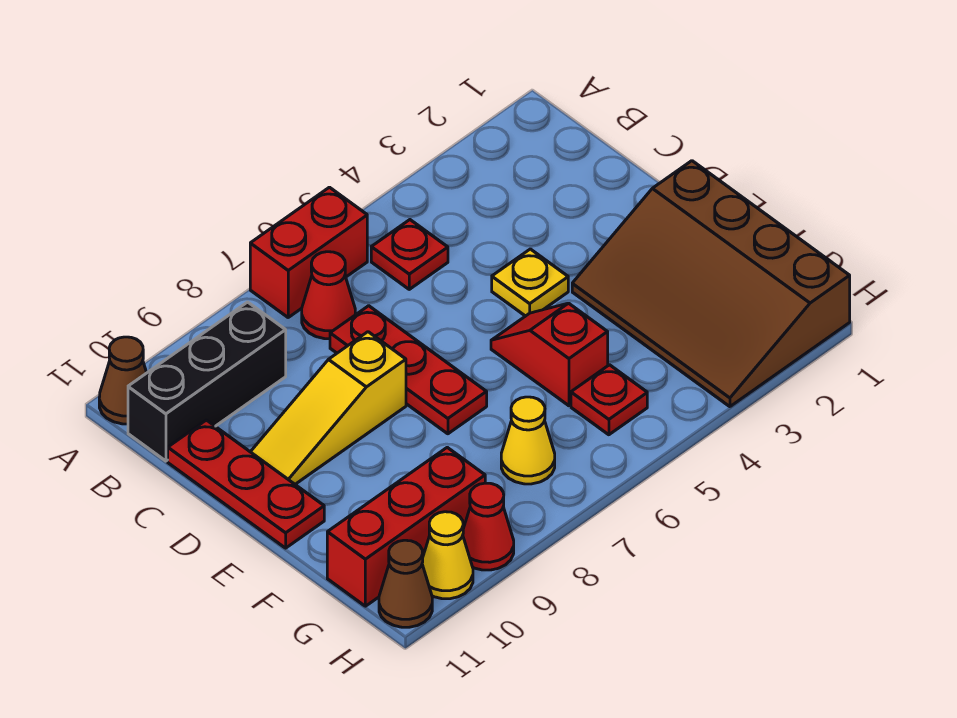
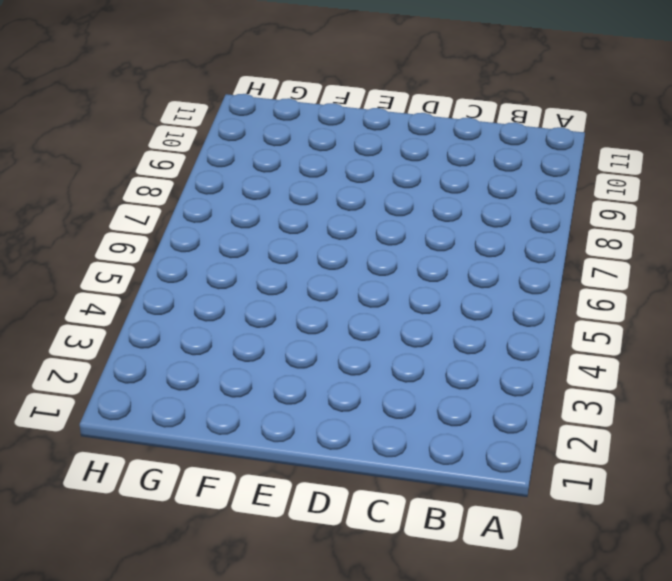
none -> red 1x2 brick [250,187,367,317]
none -> brown 1x1 cone [99,337,147,424]
none -> red 1x1 plate [371,220,448,289]

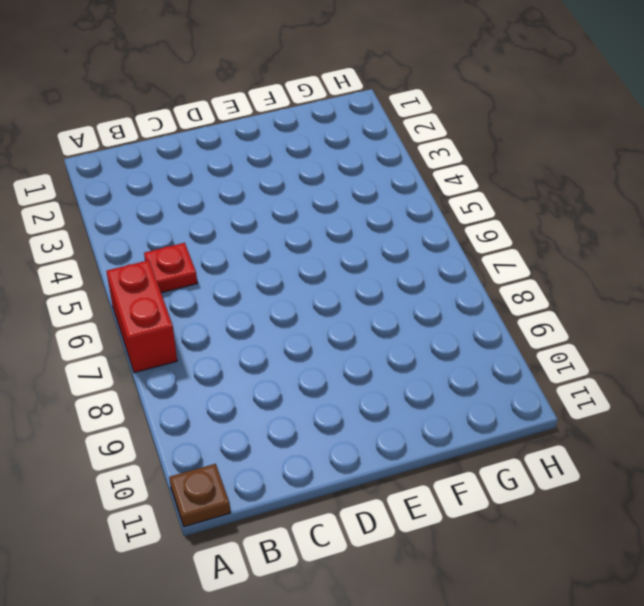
brown 1x1 plate [169,464,230,527] -> brown 1x1 cone [99,337,147,424]
none -> red 1x1 cone [302,252,355,339]
none -> black 1x3 brick [128,302,286,461]
none -> red 1x3 plate [330,306,487,434]

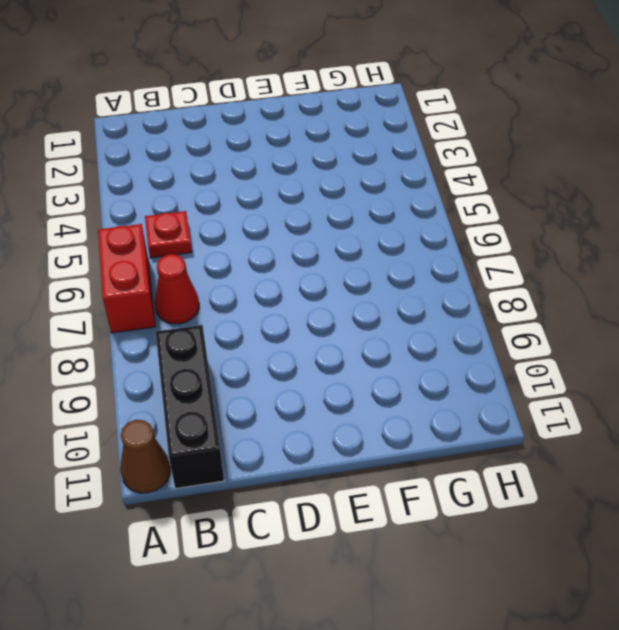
none -> red 1x3 plate [330,306,487,434]
none -> red 1x3 plate [168,420,324,548]
none -> yellow 1x1 plate [492,249,568,316]

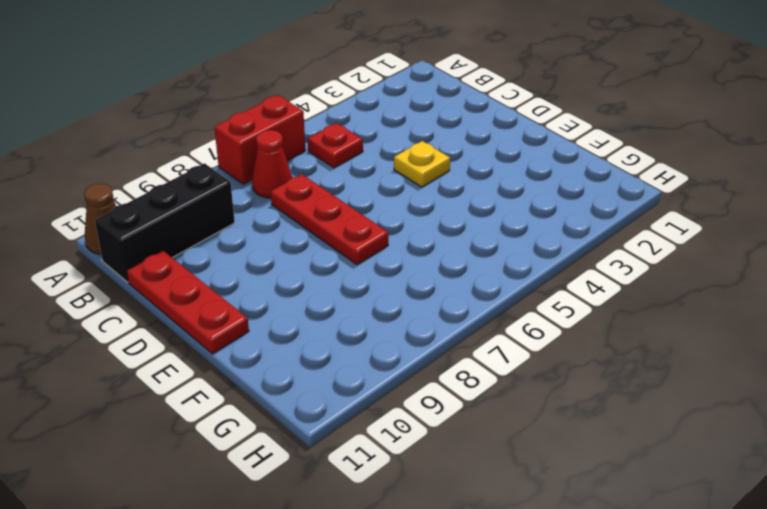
none -> yellow 1x3 slope [251,332,406,484]
none -> brown 3x4 slope [572,161,850,407]
none -> red 1x2 slope [491,303,608,406]

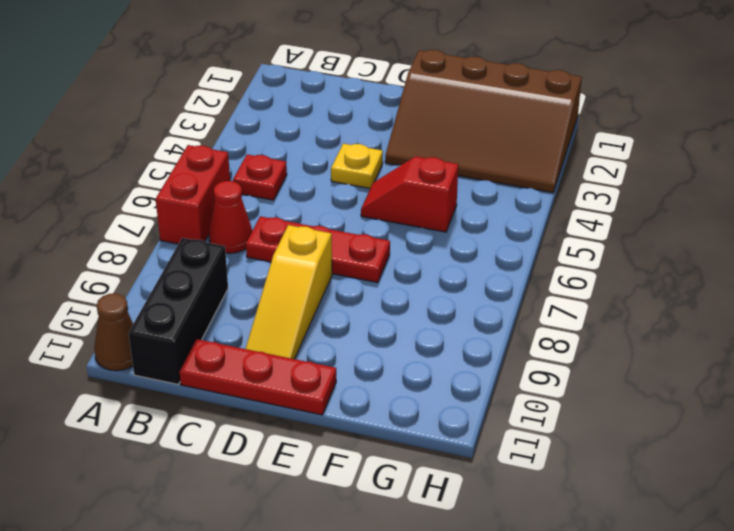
none -> red 1x1 plate [571,365,647,435]
none -> yellow 1x1 cone [501,397,555,484]
none -> red 1x3 brick [327,447,485,606]

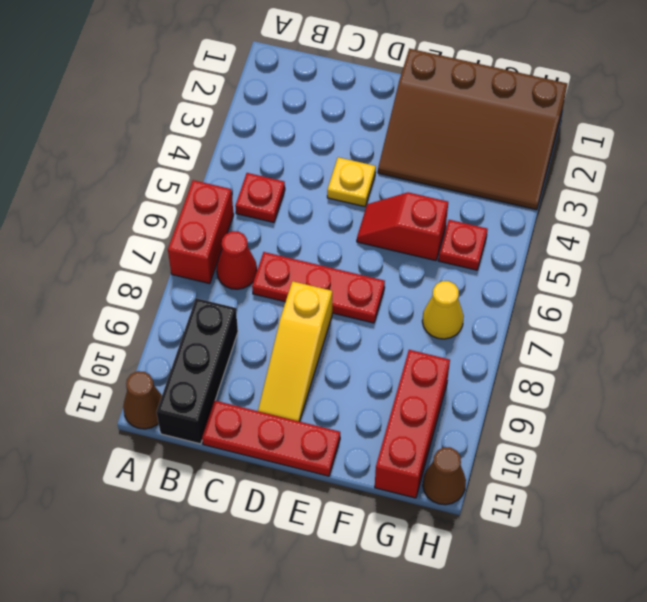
none -> red 1x1 cone [463,483,514,570]
none -> yellow 1x1 cone [422,512,473,599]

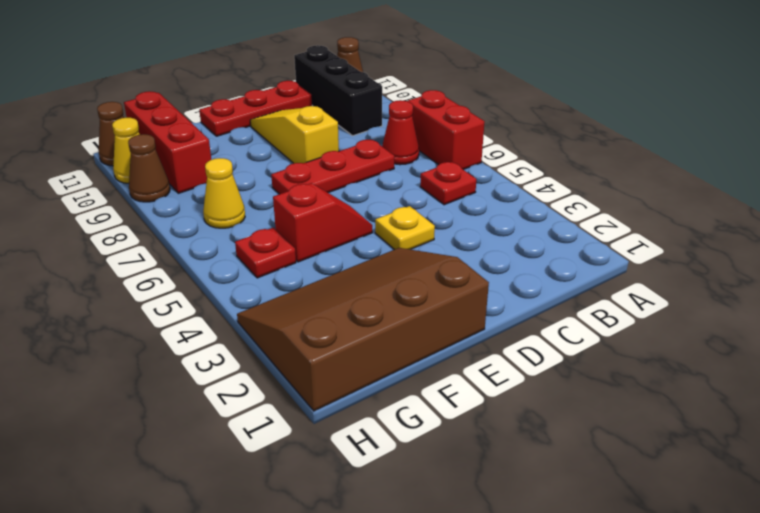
brown 1x1 cone [128,134,170,202] -> red 1x1 cone [463,483,514,570]

